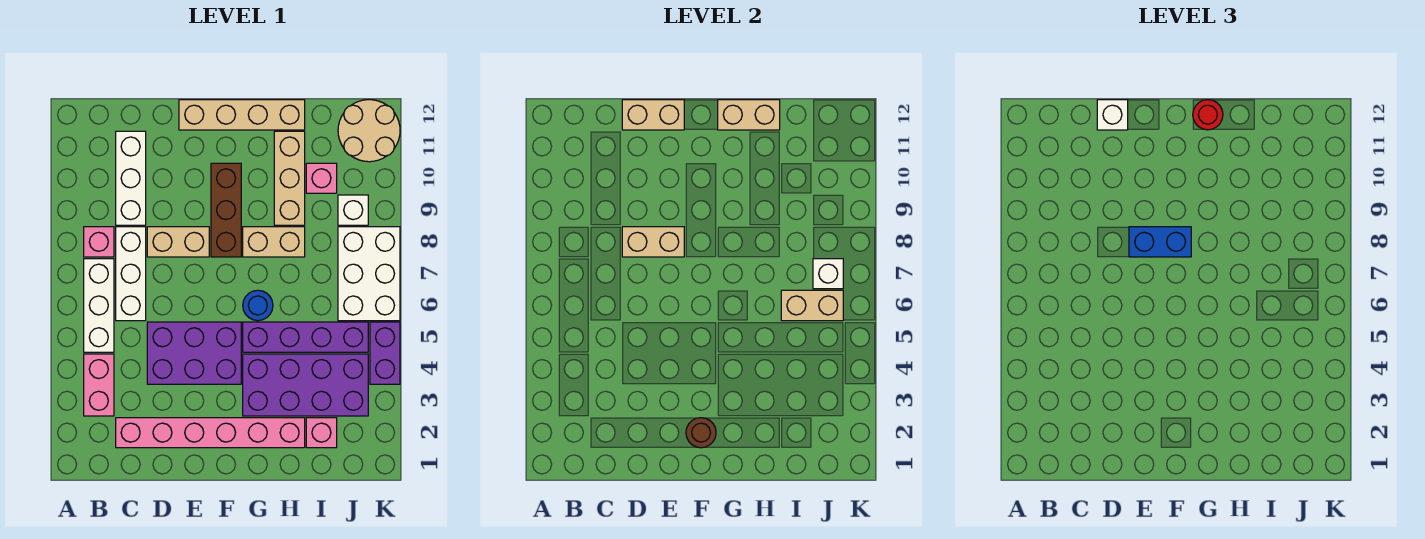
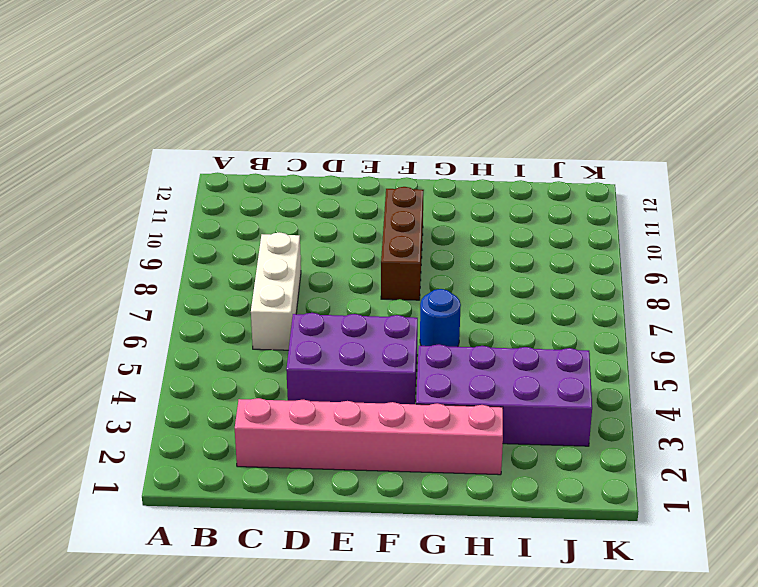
none -> pink 1x2 brick [84,354,114,416]
none -> white 1x3 brick [84,259,114,352]
none -> pink 1x1 brick [84,227,114,257]
none -> white 1x3 brick [116,131,146,225]

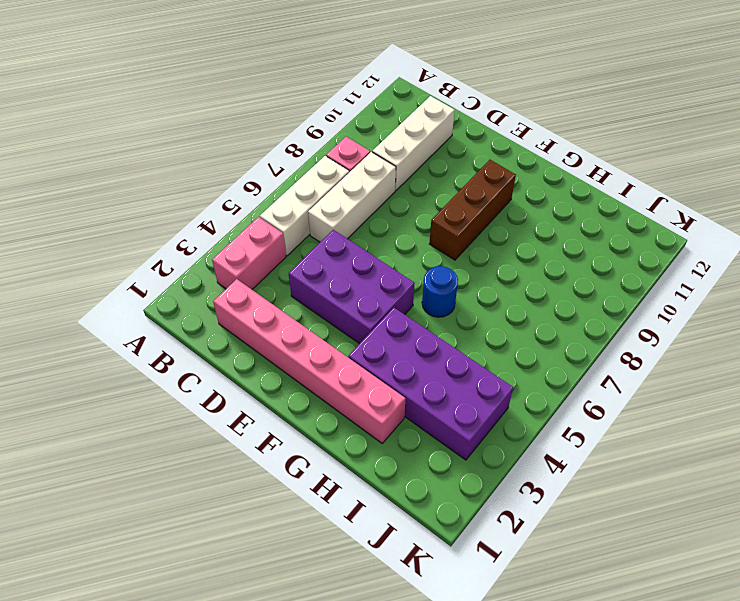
none -> tan 1x2 brick [147,227,209,257]
none -> tan 1x4 brick [179,100,305,130]
none -> purple 1x4 brick [243,322,368,352]
none -> tan 1x2 brick [243,227,305,257]

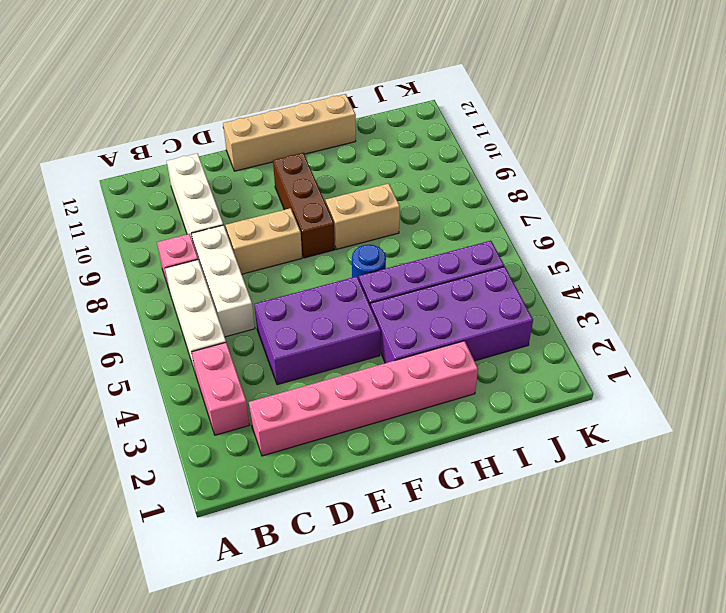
none -> tan 1x3 brick [274,131,305,225]
none -> pink 1x1 brick [306,418,337,448]
none -> pink 1x1 brick [306,163,337,193]
none -> white 2x3 brick [338,227,400,321]

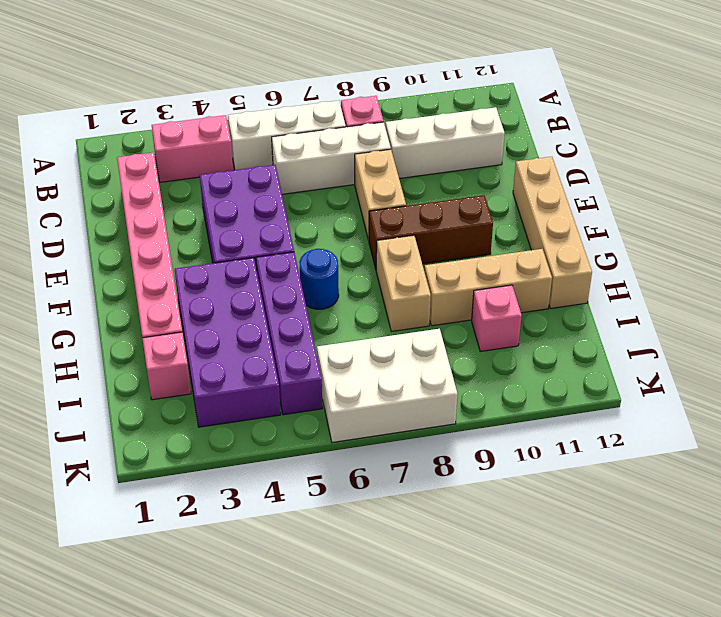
none -> white 1x1 brick [338,195,368,225]
none -> tan 2x2 round brick [338,100,400,162]
none -> purple 1x2 brick [370,322,400,384]
none -> tan 1x2 brick [622,227,684,257]

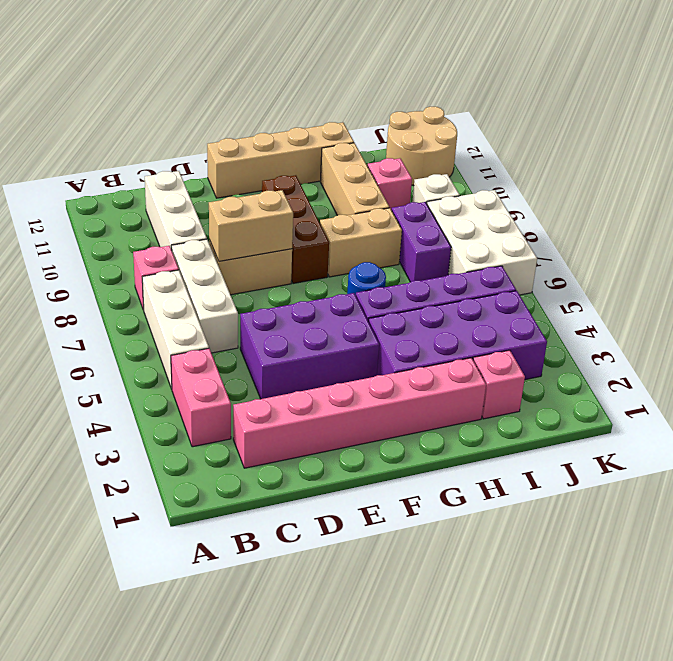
purple 1x2 brick [392,202,451,282] -> purple 1x2 brick moved to [370,322,400,384]
none -> tan 1x2 brick [622,100,684,130]
none -> brown 1x1 round brick [686,418,716,448]
none -> tan 1x2 brick [718,100,780,130]
none -> tan 1x2 brick [781,290,843,321]

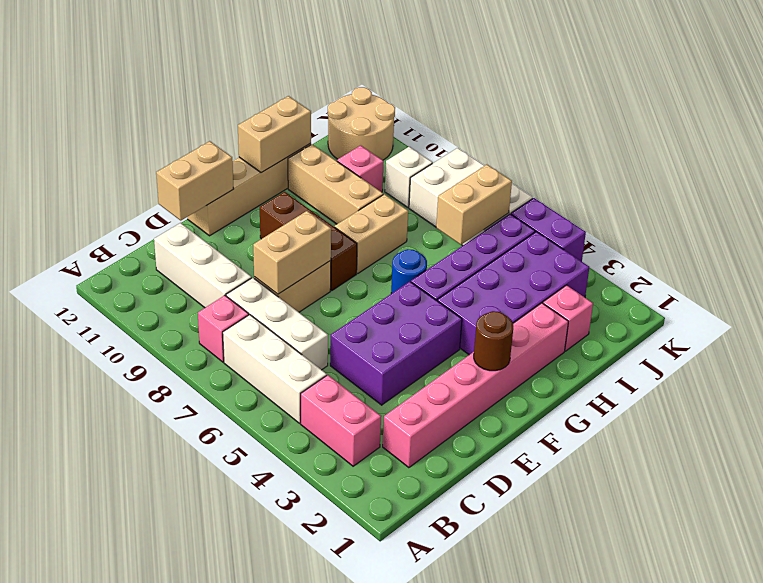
none -> white 1x1 brick [813,259,843,289]
none -> white 1x1 brick [1097,100,1128,130]
none -> blue 1x2 brick [1129,227,1191,257]
none -> red 1x1 round brick [1193,100,1223,130]

